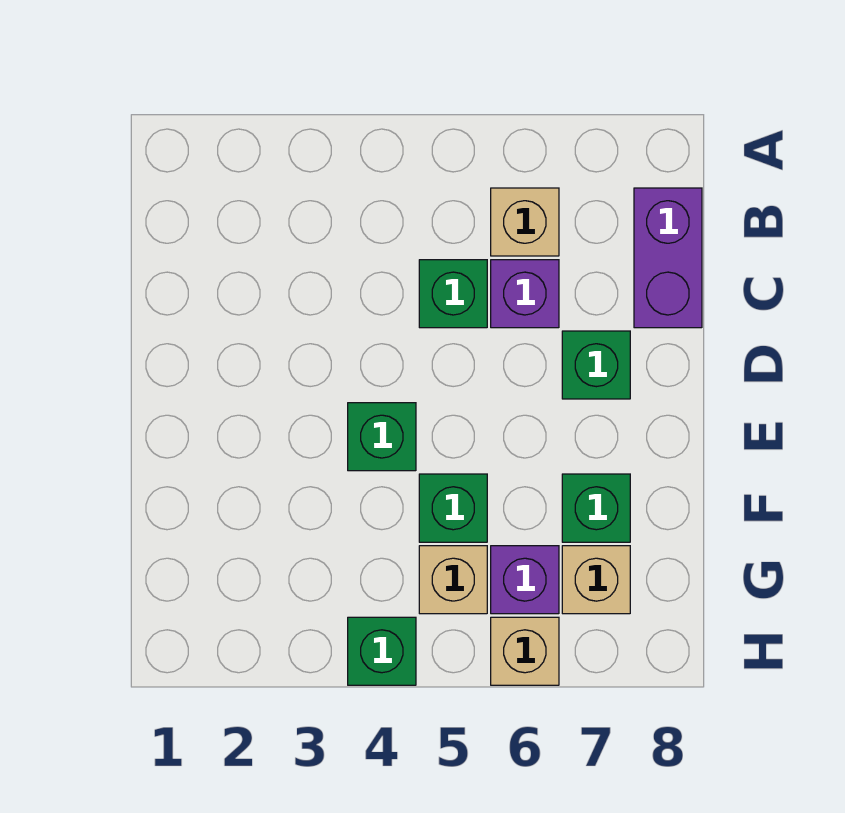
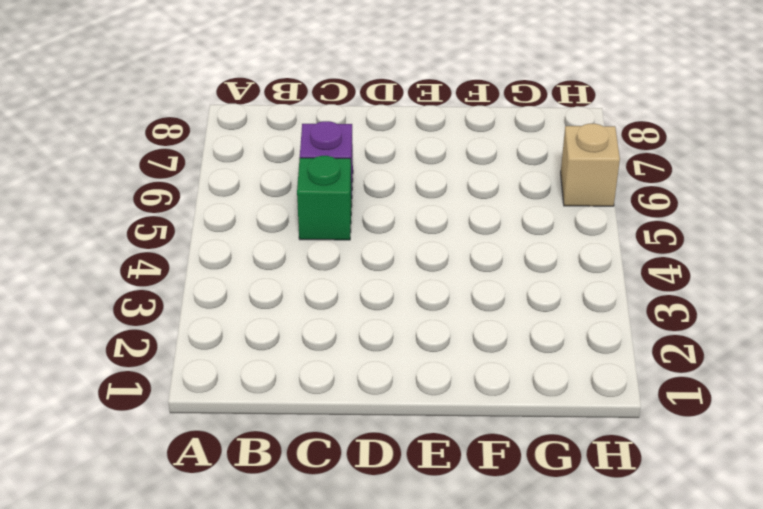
none -> tan 1x1 brick [491,188,559,256]
none -> purple 1x2 brick [634,188,702,328]
none -> green 1x1 brick [562,331,630,399]

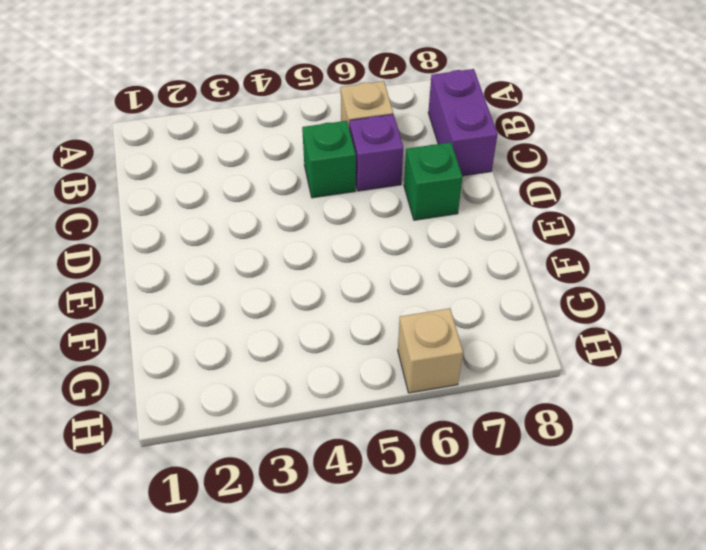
none -> green 1x1 brick [348,403,416,471]
none -> green 1x1 brick [419,474,487,542]
none -> green 1x1 brick [562,474,630,542]

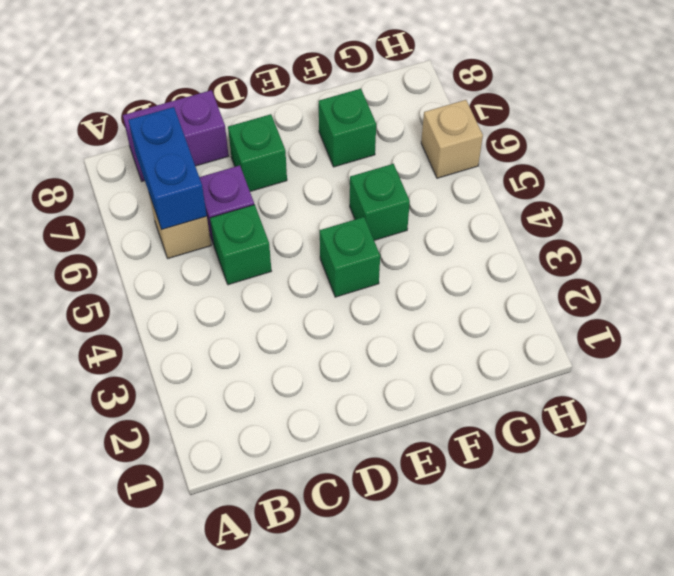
blue 1x2 brick [128,107,207,230] -> none
none -> tan 1x1 brick [419,546,487,614]
none -> purple 1x1 brick [491,546,559,614]
none -> tan 1x1 brick [562,546,630,614]

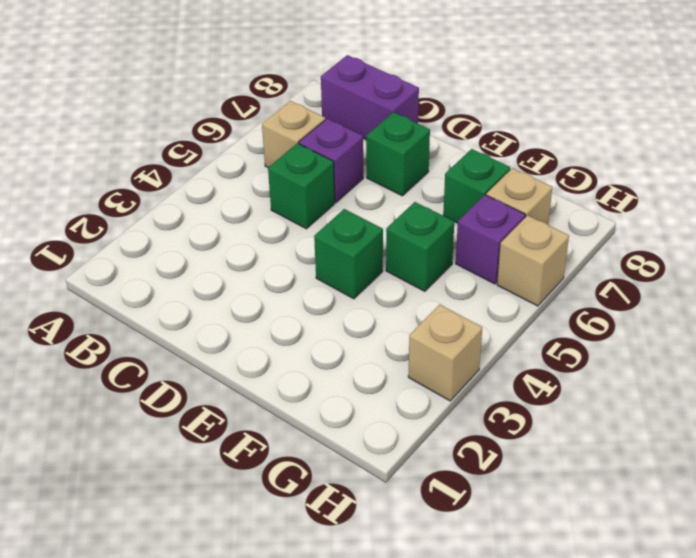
tan 1x1 brick [408,305,482,401] -> tan 1x1 brick moved to [419,546,487,614]
none -> green 1x1 brick [348,617,416,685]

